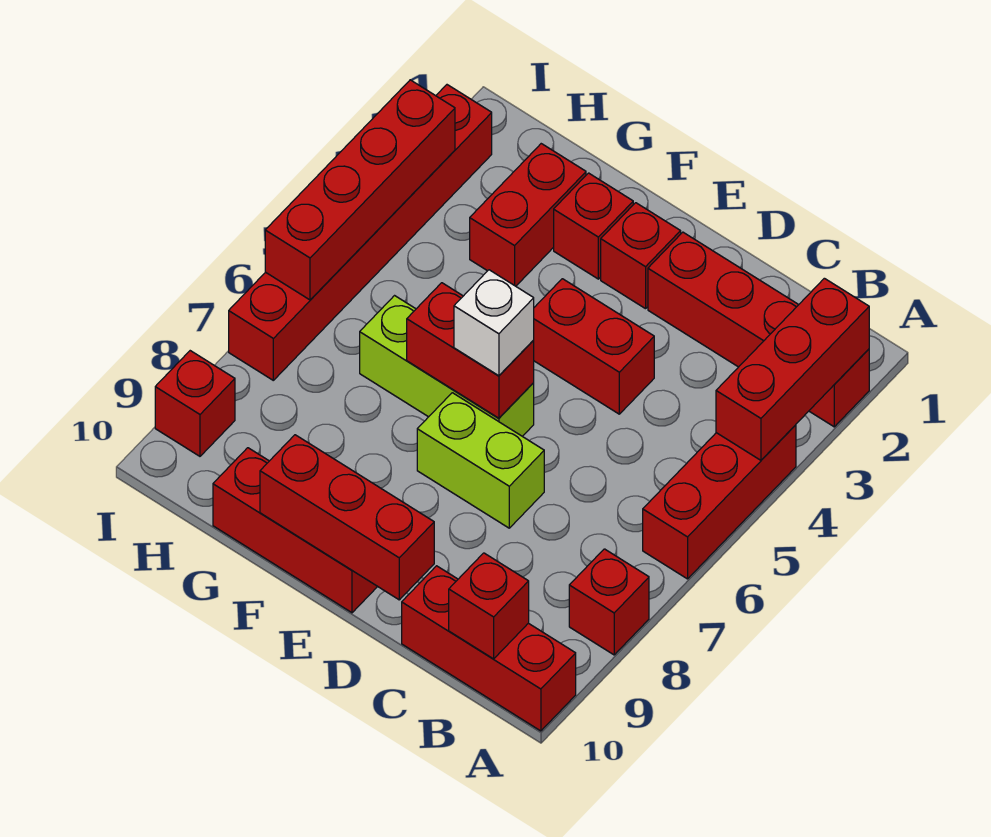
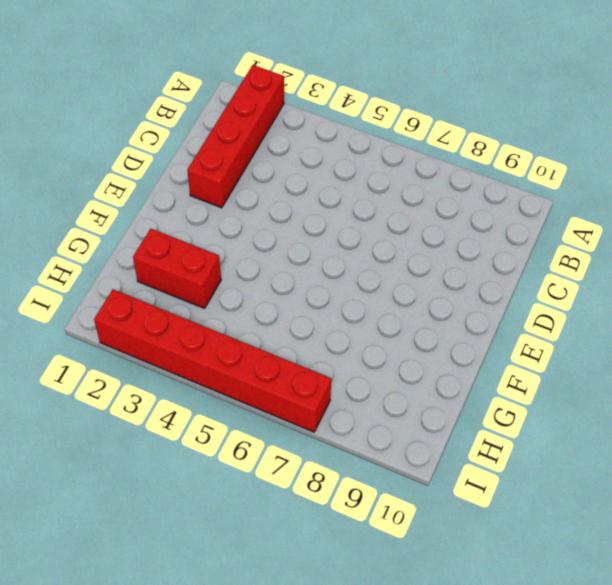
none -> red 1x3 brick [643,425,796,579]
none -> red 1x1 brick [569,549,649,655]
none -> red 1x3 brick [402,566,576,731]

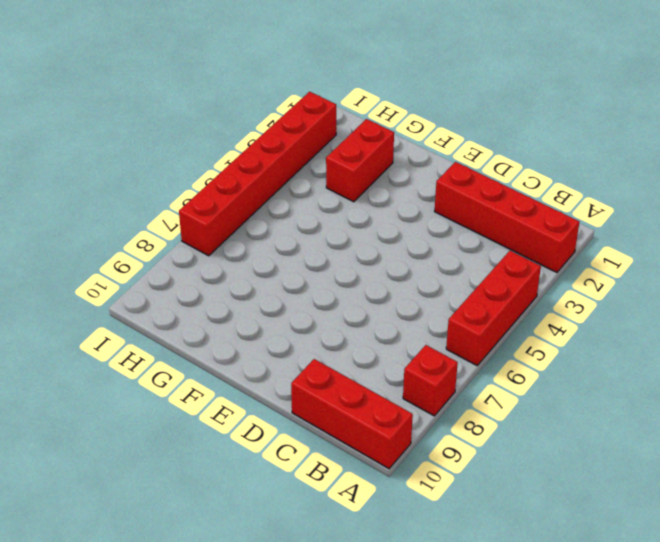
none -> red 1x2 brick [533,279,654,414]
none -> lime 1x2 brick [417,393,544,528]
none -> red 1x1 brick [601,203,681,309]

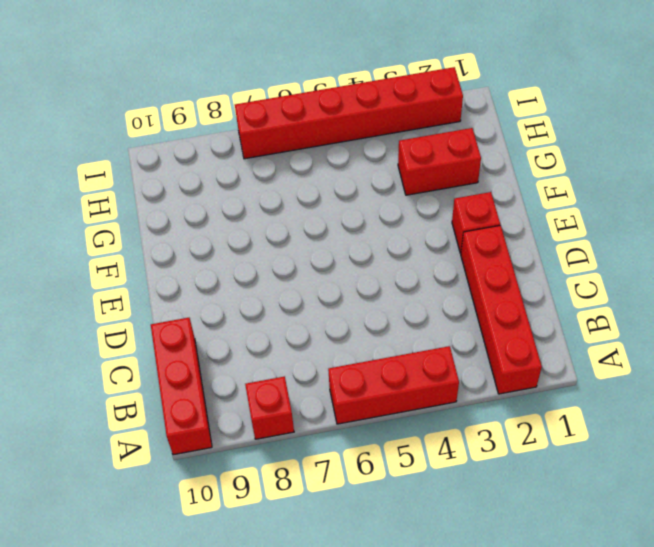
none -> red 1x2 brick [533,279,654,414]
none -> lime 1x2 brick [417,393,544,528]
none -> lime 1x3 brick [360,296,534,436]

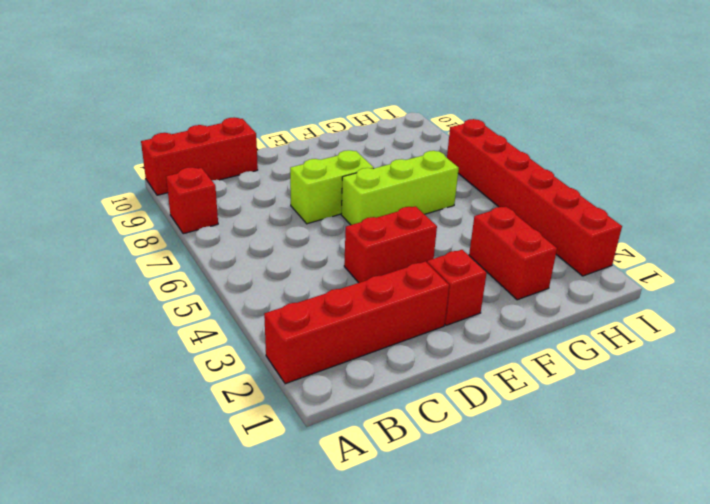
none -> red 1x3 brick [643,425,796,579]
none -> red 1x3 brick [213,448,378,613]
none -> red 1x1 brick [554,173,633,279]

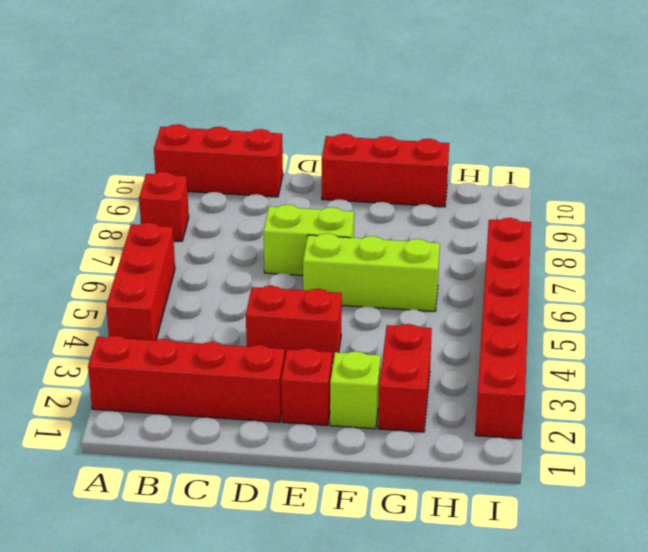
lime 1x1 brick [330,351,381,429] -> red 1x1 brick [554,173,633,279]
none -> red 1x1 brick [155,351,235,456]
none -> red 1x3 brick [716,278,869,460]
none -> red 1x1 brick [449,553,529,659]

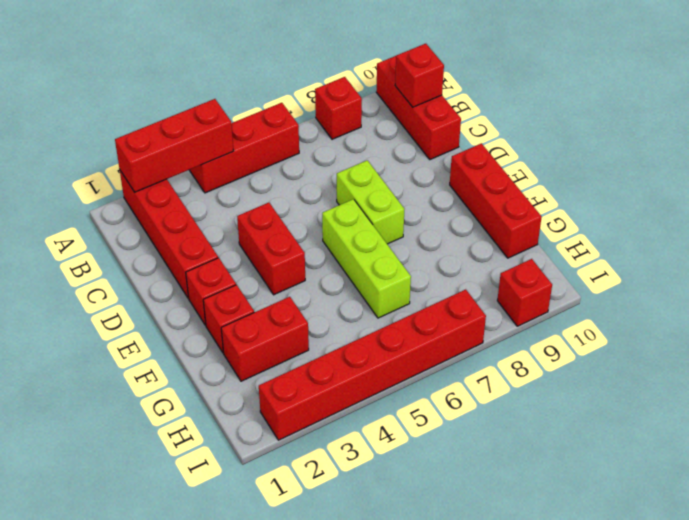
none -> red 1x3 brick [260,435,434,600]
none -> red 1x2 brick [407,283,534,418]
none -> red 1x4 brick [265,80,455,300]

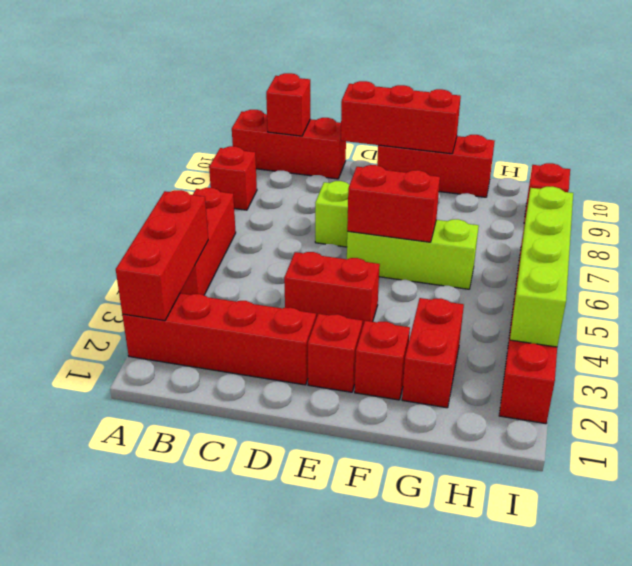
lime 1x4 brick [510,187,573,347] -> red 1x4 brick [265,80,455,300]
none -> white 1x1 brick [454,270,534,376]

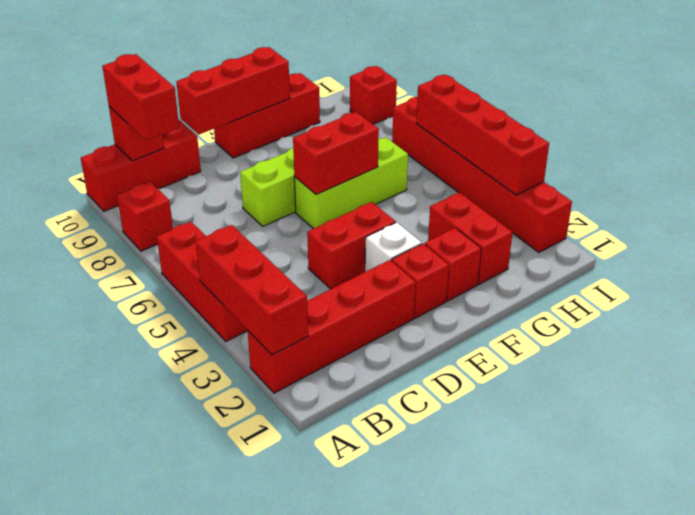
red 1x2 brick [102,54,179,140] -> none
white 1x1 brick [365,222,422,272] -> white 1x1 brick moved to [454,270,534,376]

